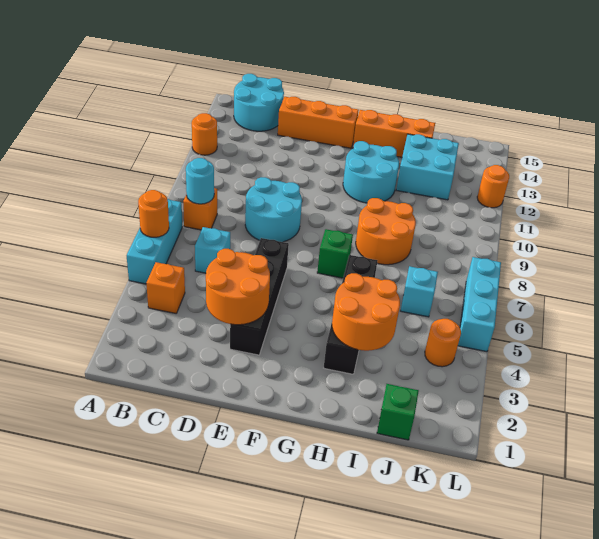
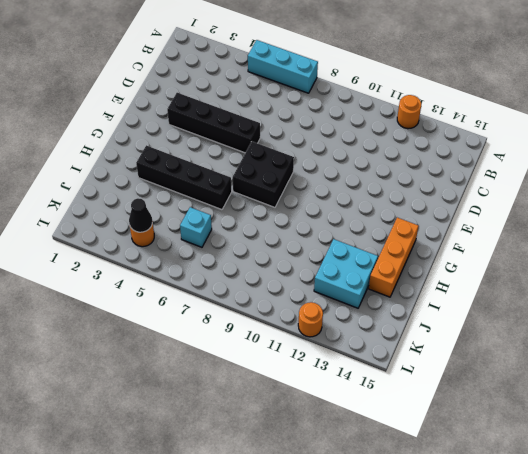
black 2x2 brick [233,142,294,207] -> green 1x1 brick [317,229,353,278]
black 1x1 cone [129,198,152,232] -> none
none -> orange 1x1 brick [146,262,185,313]
none -> orange 1x1 brick [183,188,217,230]
none -> cyan 2x2 round brick [234,74,284,131]

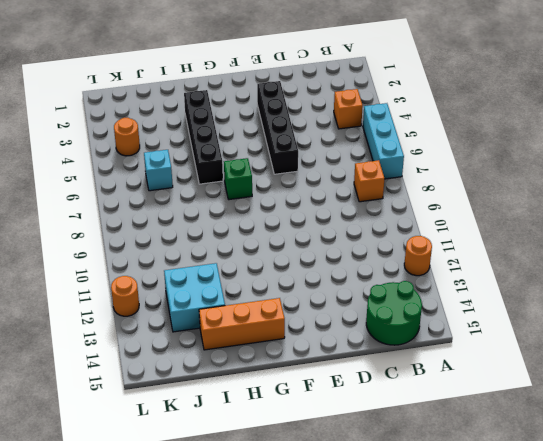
green 2x2 round brick [366,281,422,345] -> cyan 2x2 round brick [234,74,284,131]
none -> cyan 1x1 brick [195,227,230,273]
none -> cyan 2x2 round brick [245,177,302,242]
none -> orange 1x3 brick [278,97,358,148]

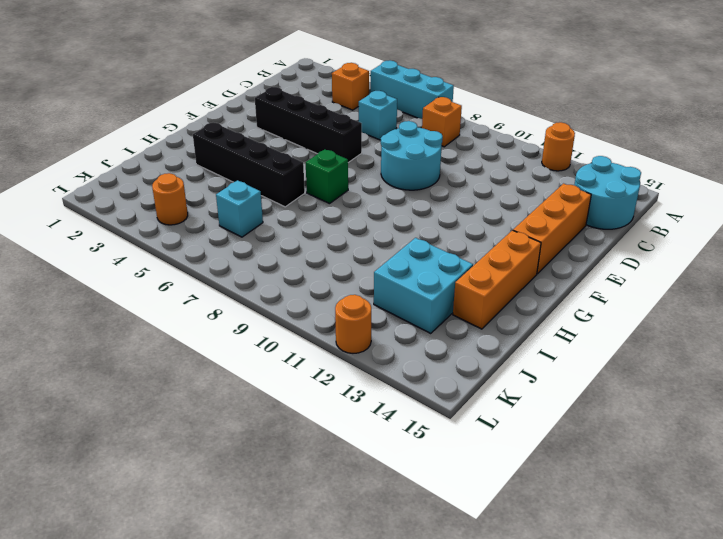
none -> cyan 2x2 round brick [343,141,399,203]
none -> orange 2x2 round brick [356,198,416,265]
none -> green 1x1 brick [377,384,419,440]

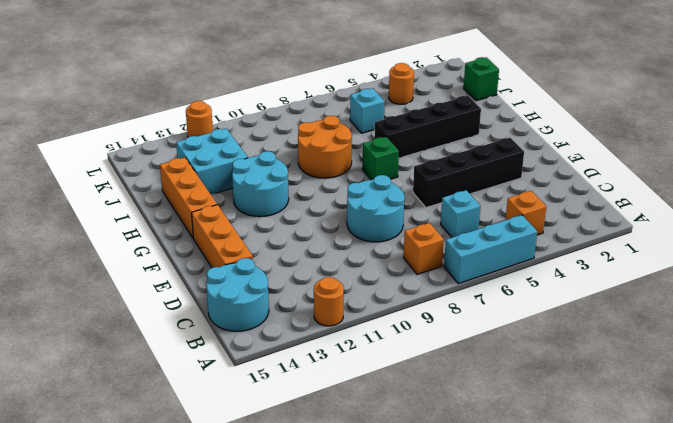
none -> cyan 1x3 brick [458,257,501,352]
none -> orange 1x1 round brick [138,190,169,237]
none -> cyan 1x1 round brick [186,158,214,204]

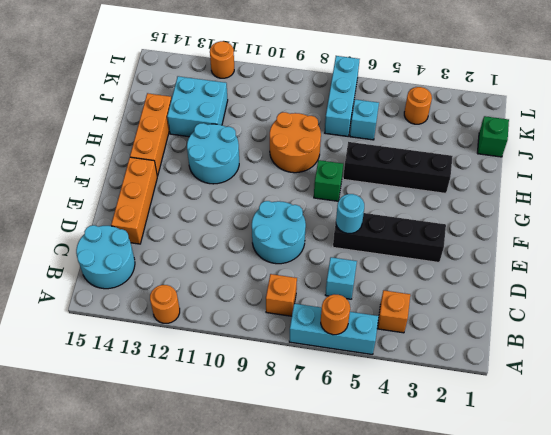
cyan 1x1 round brick [336,194,364,233] -> cyan 1x1 round brick moved to [186,158,214,204]
cyan 1x3 brick [325,56,360,136] -> cyan 1x3 brick turned to [458,257,501,352]
none -> orange 2x2 round brick [206,249,270,325]
none -> orange 2x2 round brick [332,273,400,351]

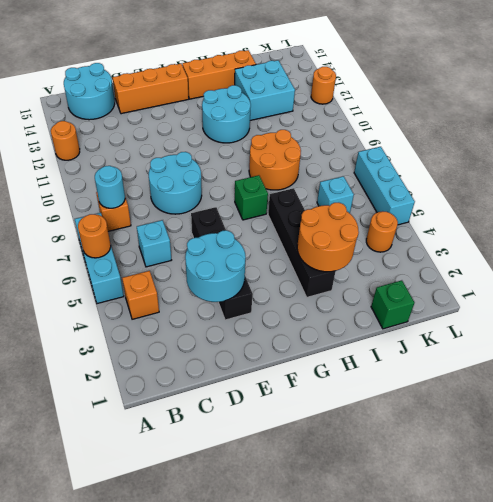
cyan 2x2 round brick [185,230,246,302] -> orange 2x2 round brick [206,249,270,325]

